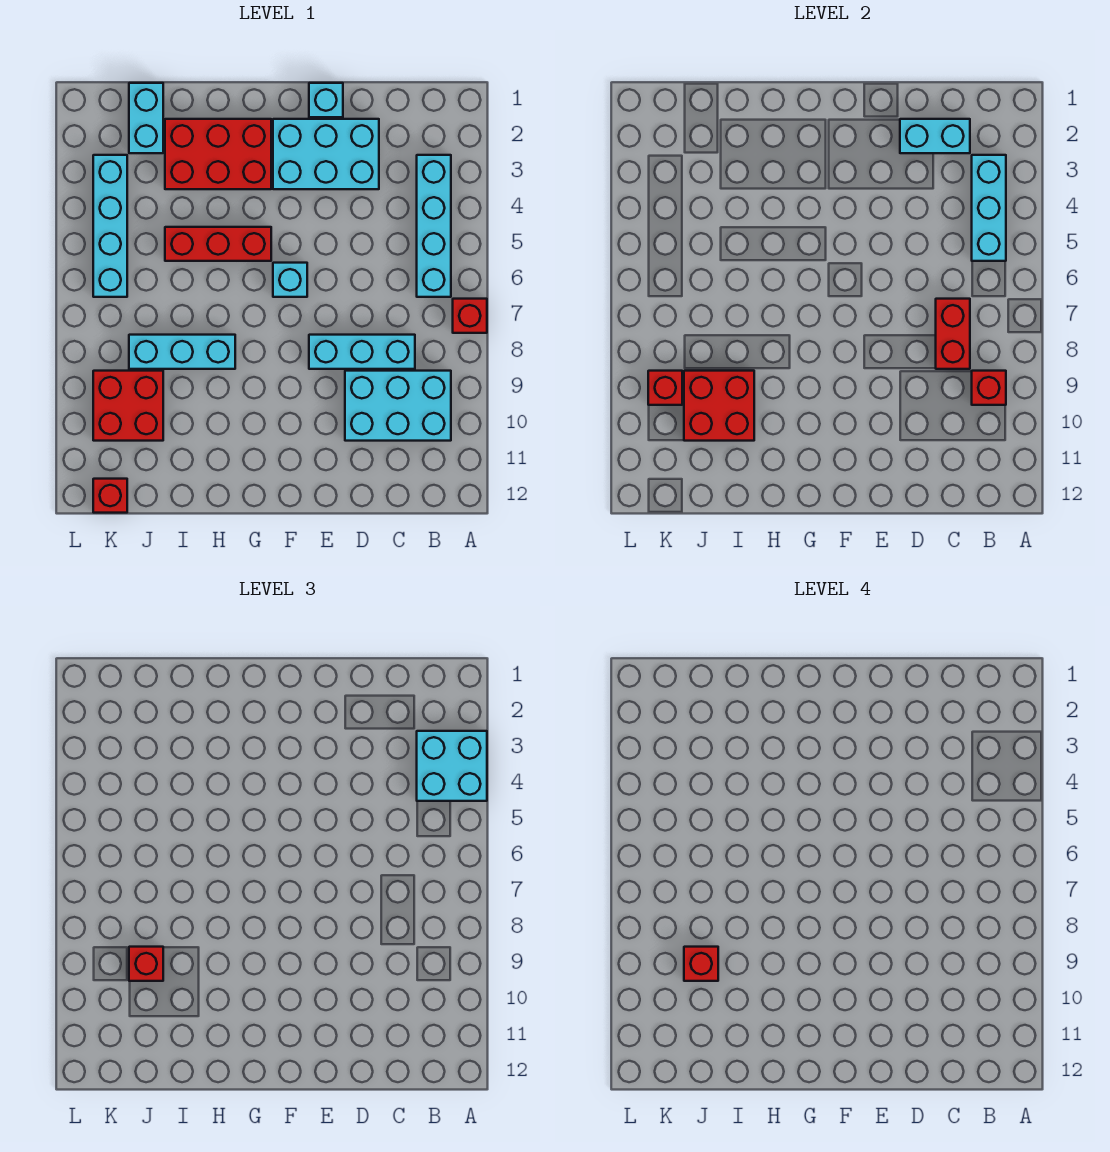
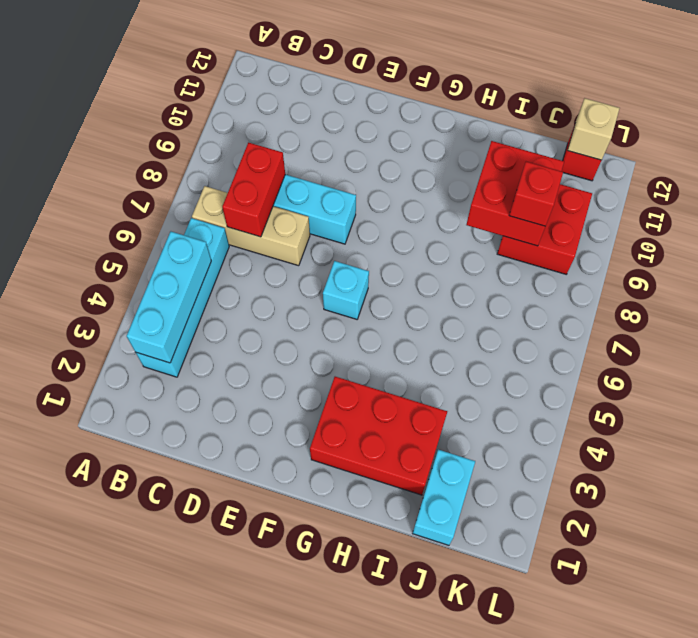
tan 1x3 brick [192,186,310,266] -> none
tan 1x1 brick [568,98,620,160] -> none
none -> red 1x1 brick [453,299,487,333]
none -> cyan 2x3 brick [345,371,451,441]
none -> cyan 2x3 brick [273,119,379,189]

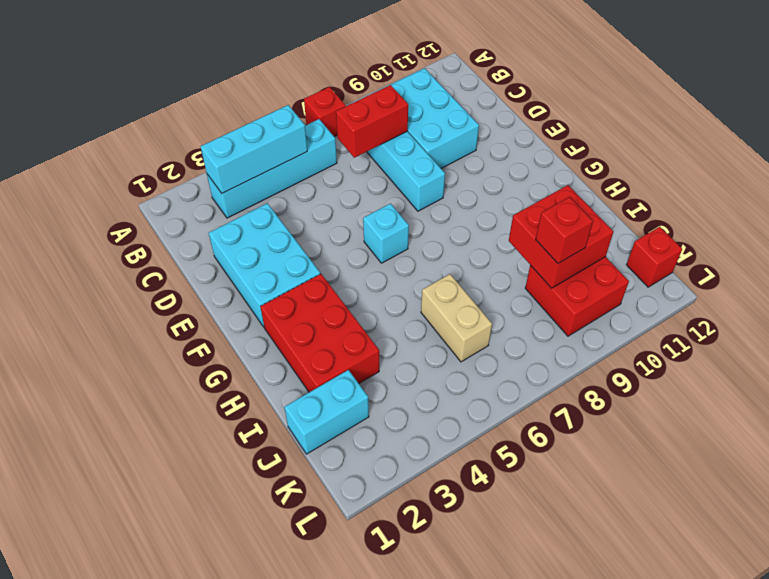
tan 1x2 brick [421,274,492,362] -> none
none -> cyan 1x1 brick [309,83,343,117]
none -> red 1x3 brick [165,227,271,261]
none -> cyan 1x3 brick [129,335,235,369]

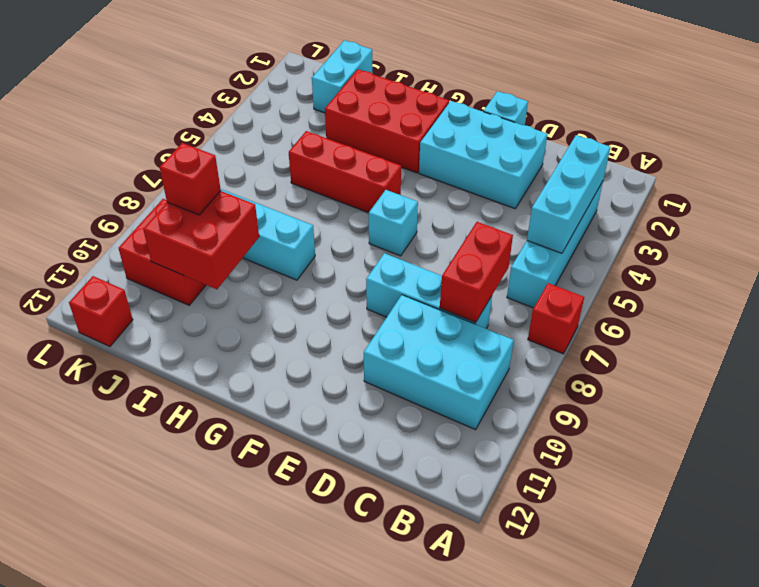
none -> cyan 1x4 brick [93,155,127,297]
none -> red 1x1 brick [972,371,1006,405]
none -> cyan 1x2 brick [900,119,970,153]

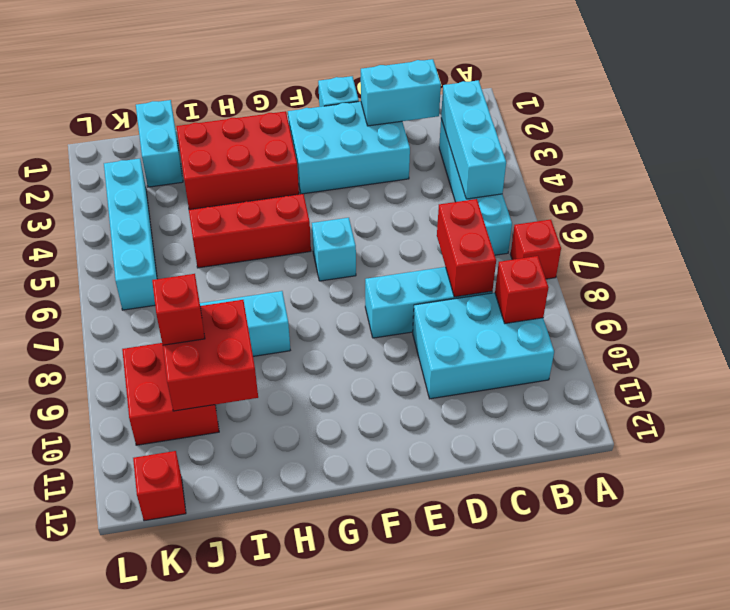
none -> red 1x1 brick [648,371,682,405]
none -> cyan 2x2 brick [417,731,487,801]
none -> red 1x1 brick [684,947,718,981]

